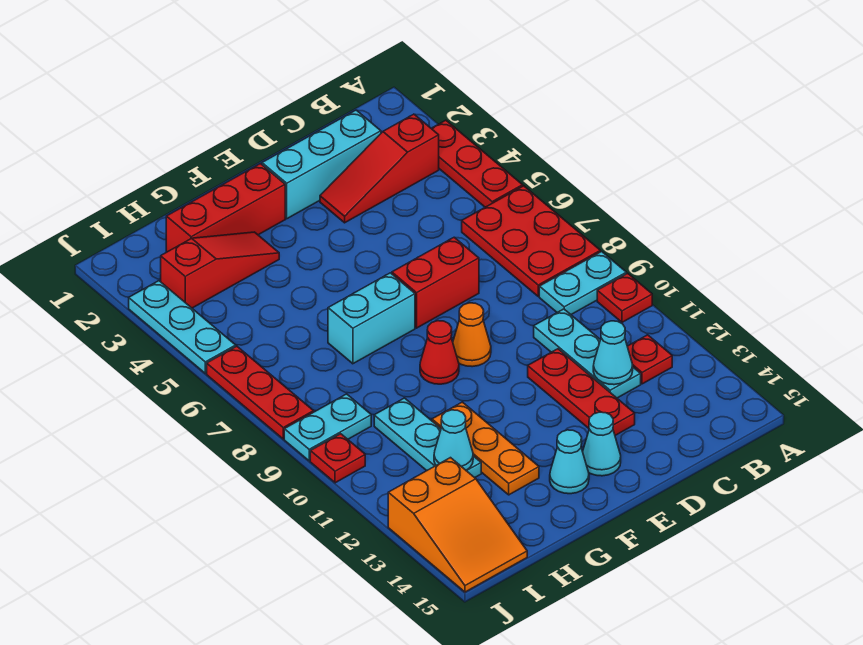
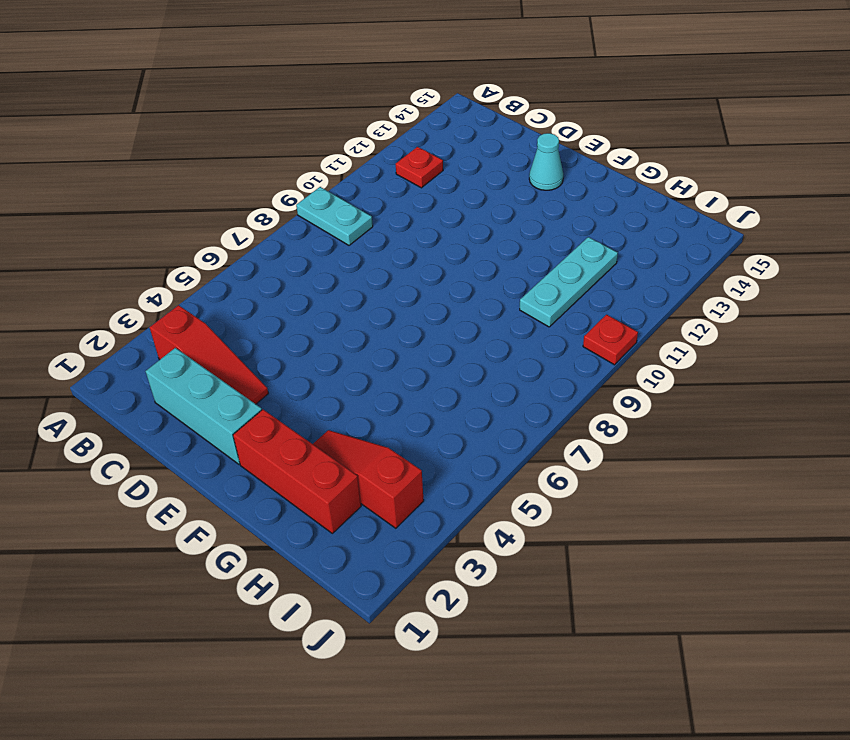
none -> red 1x3 plate [431,120,523,207]
none -> red 2x3 plate [462,186,600,296]
none -> red 1x1 plate [597,273,652,322]

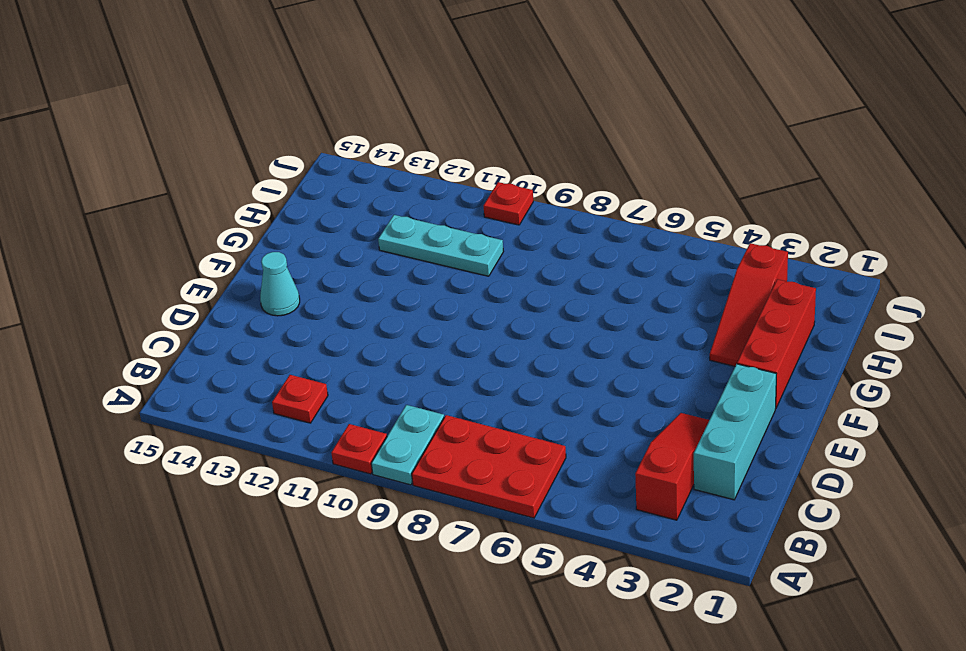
none -> red 1x3 plate [431,120,523,207]
none -> cyan 1x3 plate [534,309,641,398]
none -> red 1x2 brick [392,237,479,328]

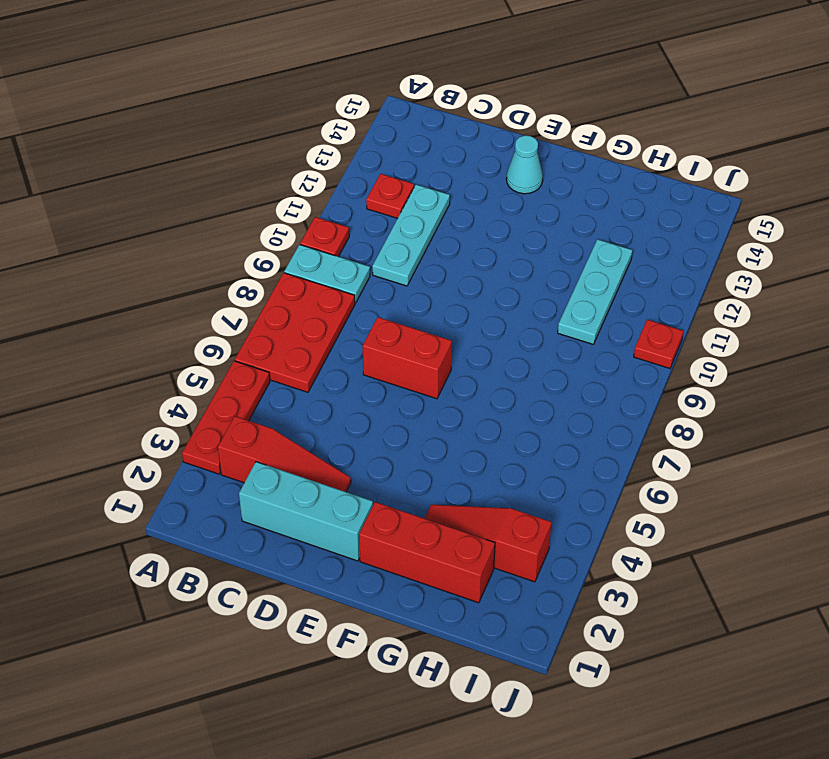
none -> red 1x3 plate [528,349,635,435]
none -> orange 1x1 cone [453,303,491,367]
none -> cyan 1x2 brick [328,273,415,364]

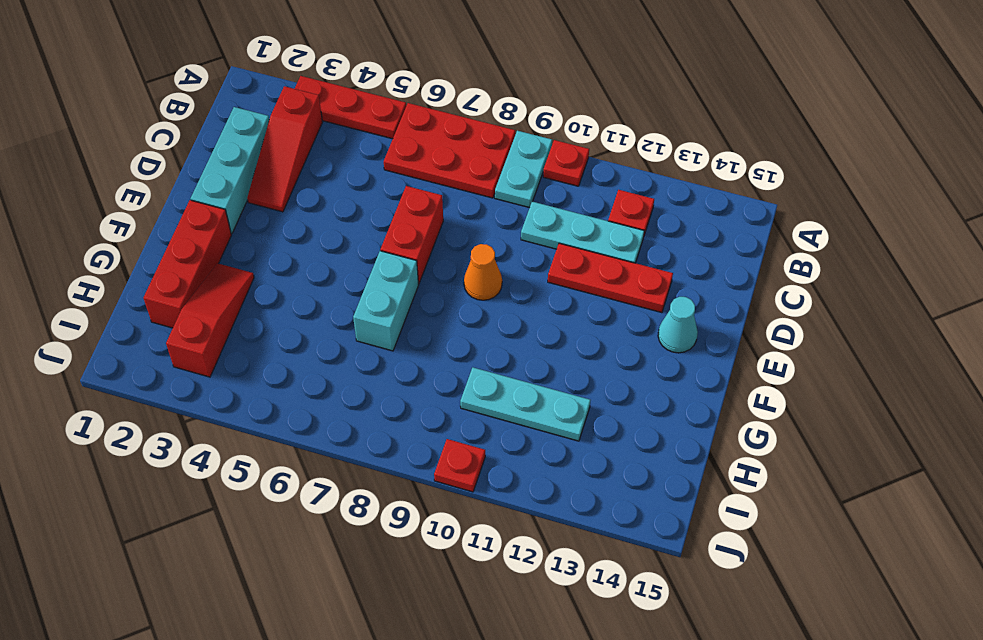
none -> red 1x1 cone [420,321,459,384]
none -> cyan 1x1 cone [550,430,589,494]
none -> orange 1x3 plate [432,402,539,495]

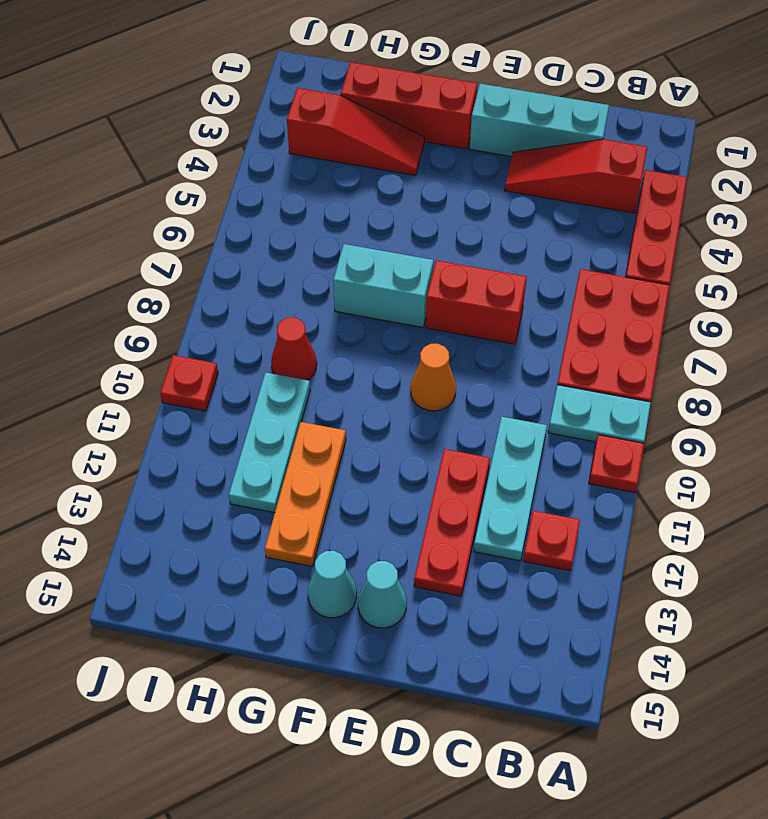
red 1x1 cone [271,317,317,380] -> red 1x1 cone moved to [420,321,459,384]
none -> cyan 1x2 plate [284,394,371,461]
none -> orange 2x3 slope [388,458,527,592]
none -> cyan 1x3 plate [129,281,236,373]

